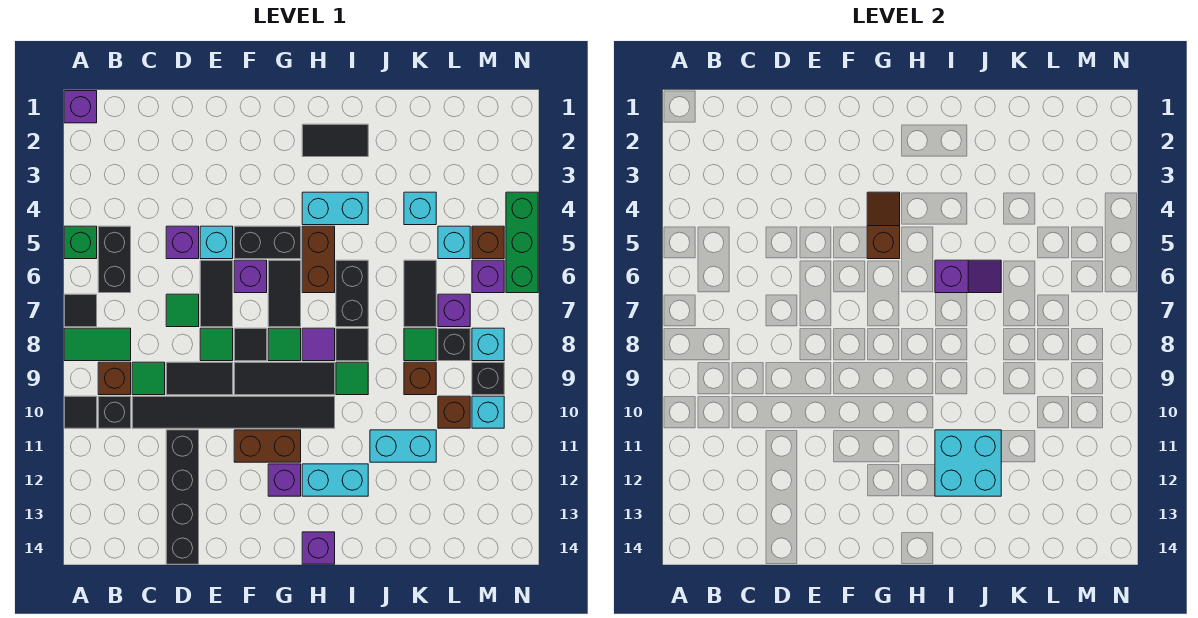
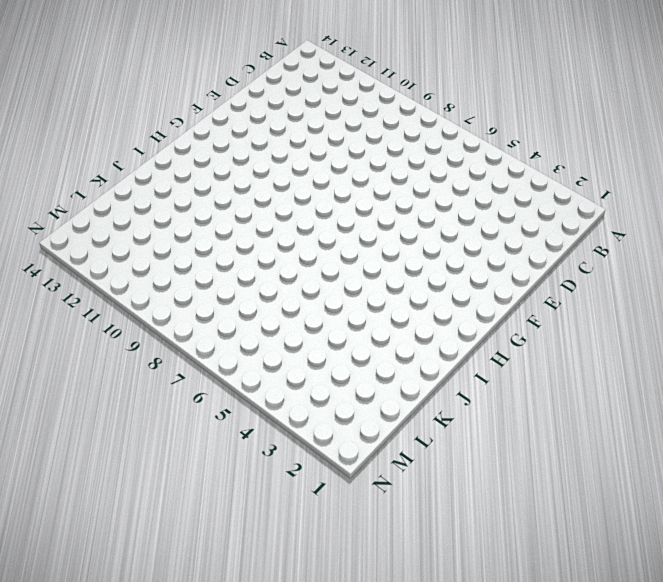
none -> purple 1x1 brick [64,91,97,123]
none -> green 1x1 brick [64,226,97,259]
none -> black 1x1 tile [64,294,97,327]
none -> green 1x2 tile [64,328,131,361]

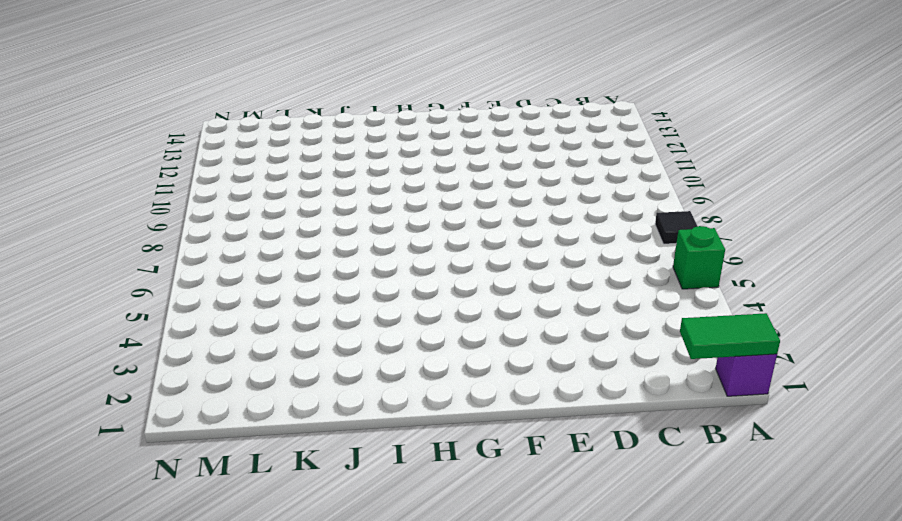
green 1x2 tile [680,313,780,359] -> green 1x2 tile moved to [64,328,131,361]
none -> black 1x1 tile [64,396,97,428]
none -> black 1x2 brick [98,226,131,293]
none -> brown 1x1 brick [98,362,131,395]
none -> black 1x1 brick [98,396,131,428]

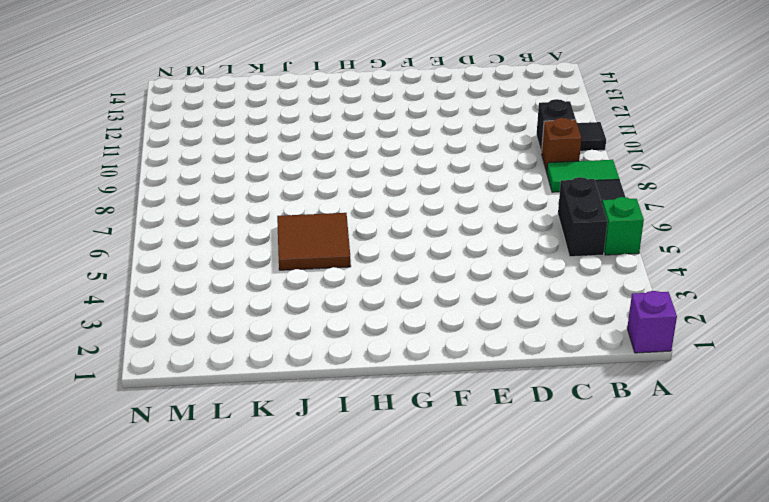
brown 2x2 tile [277,213,351,270] -> black 1x2 brick [336,260,368,327]
none -> green 1x1 tile [132,362,165,395]
none -> black 1x6 tile [132,396,335,428]
none -> purple 1x1 brick [166,226,199,259]
none -> green 1x1 tile [166,294,199,327]

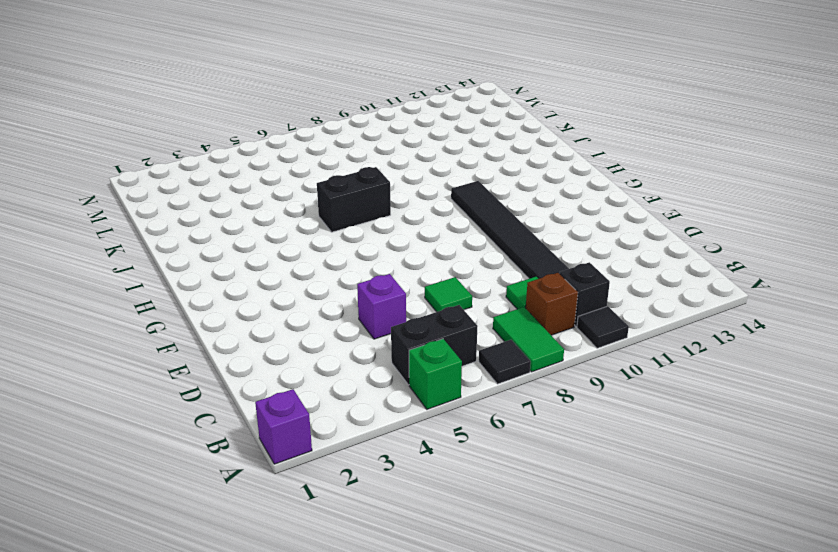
none -> black 1x2 tile [166,362,233,395]
none -> black 1x4 brick [166,430,199,564]
none -> cyan 1x1 brick [200,226,233,259]
none -> black 1x2 tile [200,260,233,327]

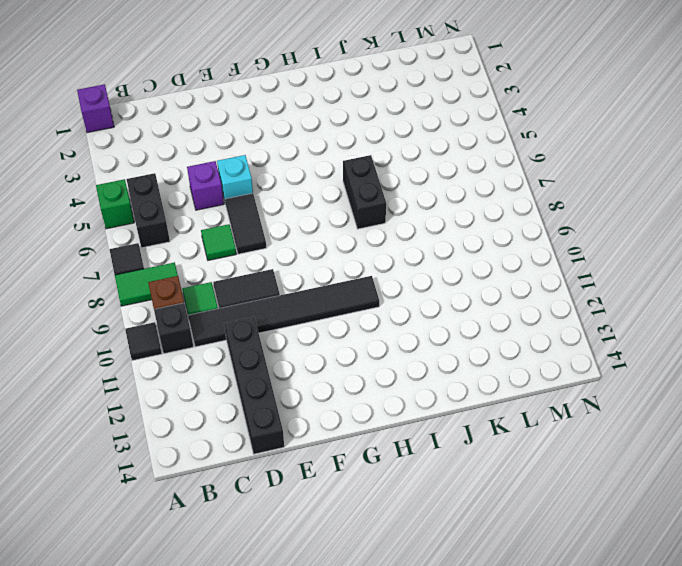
none -> green 1x1 tile [200,328,233,361]
none -> black 1x2 brick [234,226,301,259]
none -> purple 1x1 brick [234,260,267,293]
none -> black 1x1 tile [234,328,267,361]

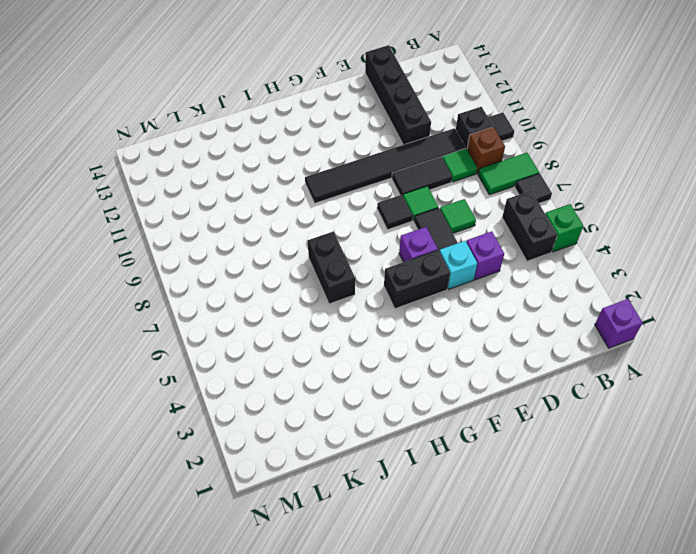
none -> black 1x3 tile [234,362,335,395]
none -> brown 1x2 brick [234,430,301,462]
none -> black 1x2 tile [268,260,301,327]
none -> green 1x1 tile [268,328,301,361]

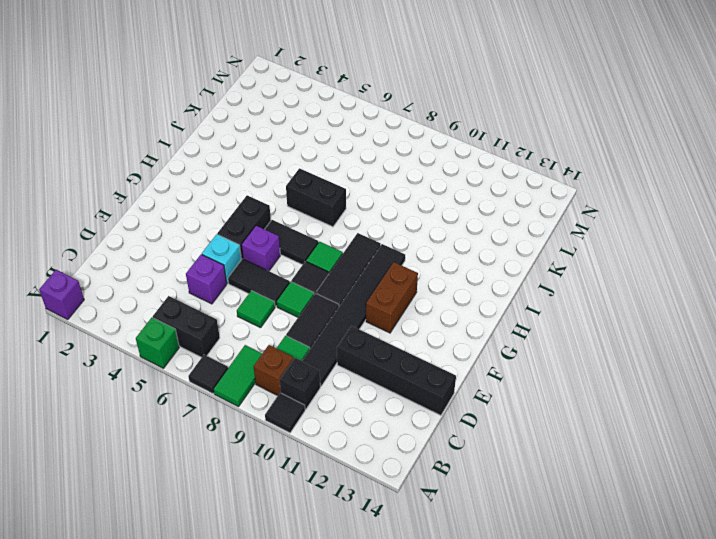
none -> purple 1x1 brick [268,464,301,496]
none -> black 1x2 tile [302,124,368,157]
none -> cyan 1x2 brick [302,192,368,225]
none -> brown 1x2 brick [302,226,335,293]

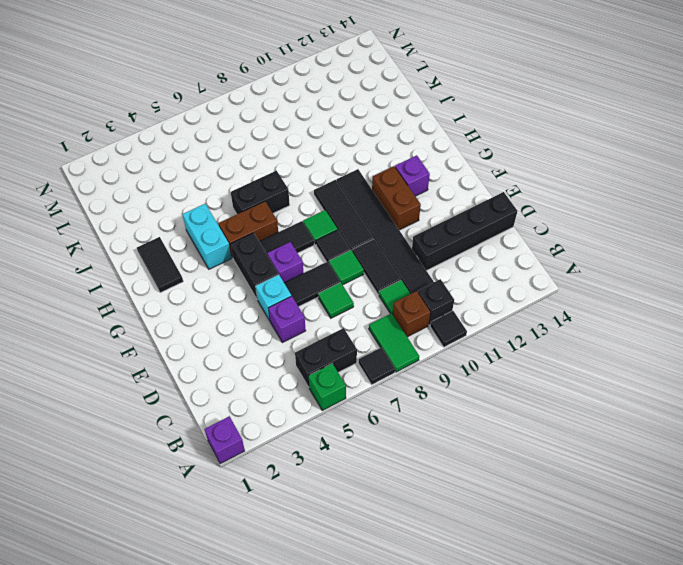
none -> purple 1x1 tile [302,328,335,361]
none -> cyan 1x2 brick [302,464,368,496]
none -> purple 1x1 brick [302,532,335,564]
none -> black 1x1 tile [336,328,368,361]

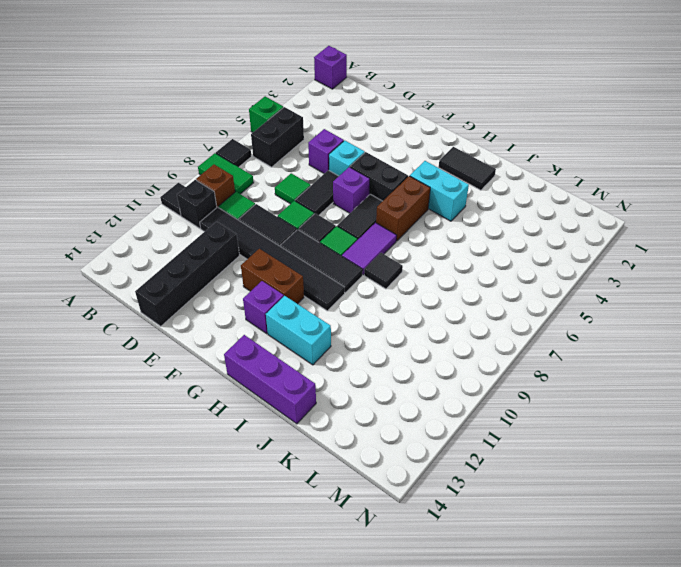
purple 1x2 tile [342,223,397,275] -> purple 1x1 tile [302,328,335,361]
purple 1x3 brick [224,335,316,424] -> purple 1x1 brick [302,532,335,564]
none -> black 1x2 brick [336,260,368,327]
none -> green 1x1 tile [336,362,368,395]
none -> cyan 1x2 brick [370,430,436,462]
none -> cyan 1x1 brick [404,192,436,225]

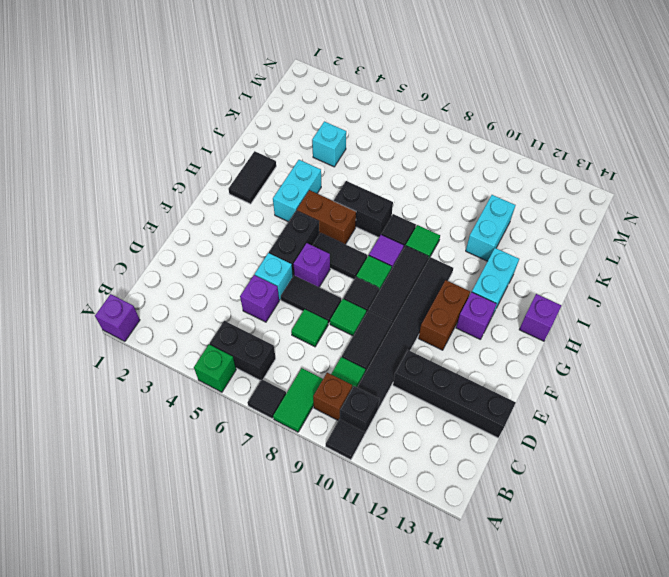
none -> black 1x2 tile [404,260,436,327]
none -> green 1x1 tile [404,328,436,361]
none -> brown 1x1 brick [404,362,436,395]
none -> cyan 1x1 brick [438,226,470,259]

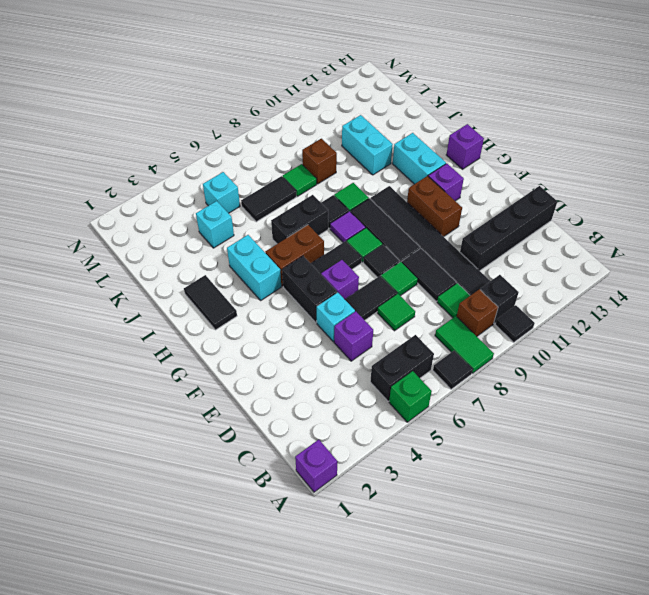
none -> purple 1x1 brick [438,294,470,327]
none -> black 1x1 brick [438,328,470,361]
none -> brown 1x1 brick [438,396,470,428]
none -> brown 1x1 brick [472,226,504,259]

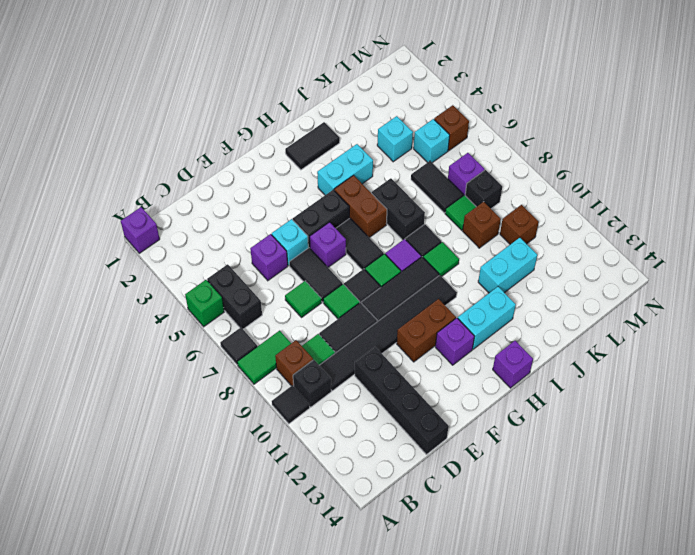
none -> purple 1x1 brick [472,260,504,293]
none -> cyan 1x1 brick [472,328,504,361]
none -> black 1x1 brick [472,362,504,395]
none -> cyan 1x1 brick [472,396,504,428]

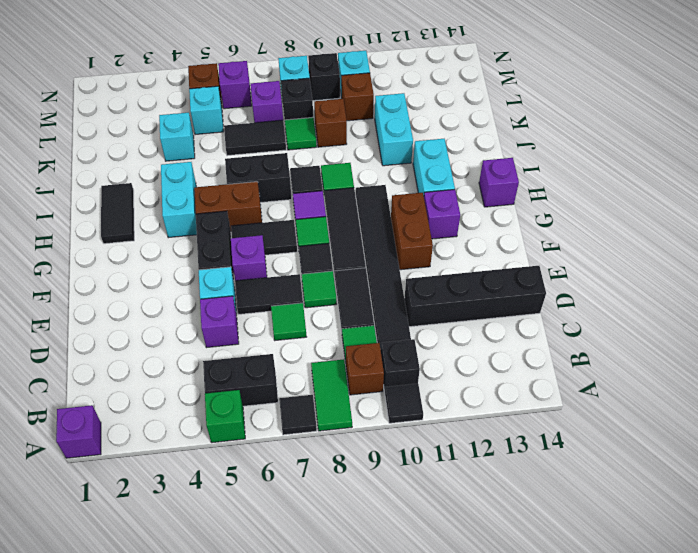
none -> green 1x3 brick [506,192,538,293]
none -> brown 1x2 slope [867,192,900,259]
none -> purple 1x2 slope [935,260,1001,293]
none -> cyan 2x2 brick [935,430,1001,496]

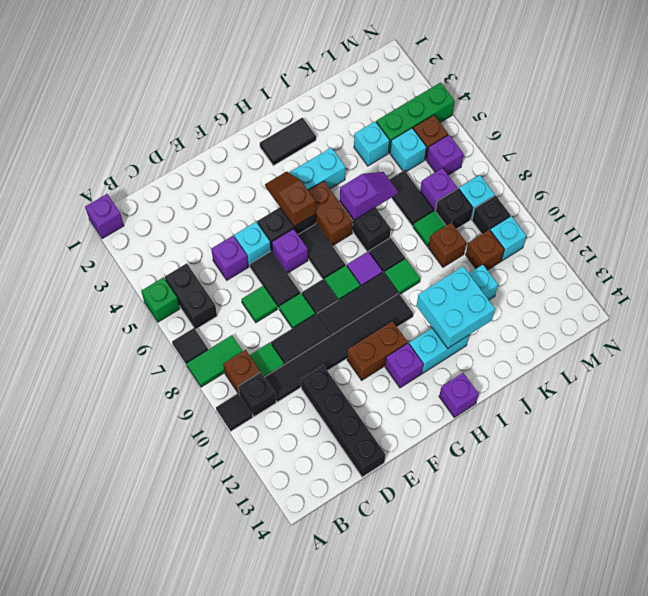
green 1x3 brick [376,82,455,153] -> green 1x3 brick turned to [506,192,538,293]

